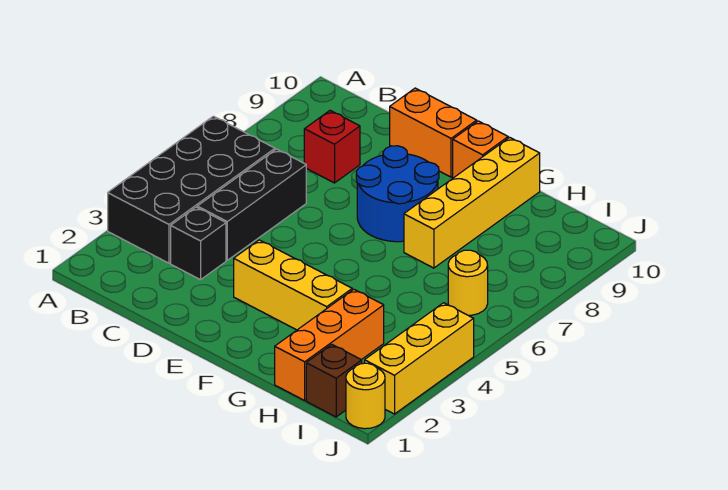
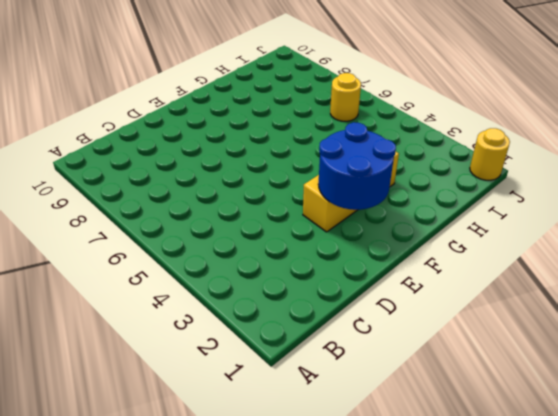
blue 2x2 round brick [318,122,396,210] -> blue 2x2 round brick moved to [356,146,439,242]
none -> black 2x4 brick [108,116,275,263]
none -> black 1x1 brick [171,207,226,280]
none -> black 1x3 brick [197,149,306,260]

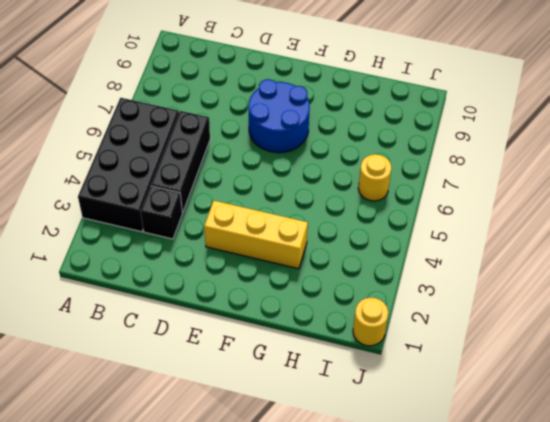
none -> red 1x1 brick [304,111,360,183]
none -> orange 1x2 brick [390,88,477,177]
none -> orange 1x1 brick [453,121,508,178]

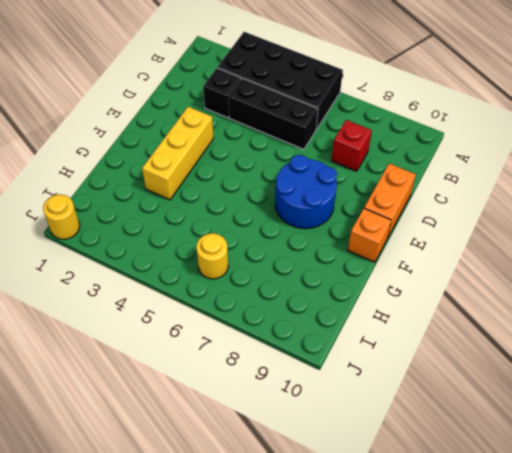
none -> yellow 1x4 brick [404,137,540,268]
none -> orange 1x3 brick [275,289,384,400]
none -> brown 1x1 brick [306,344,362,417]

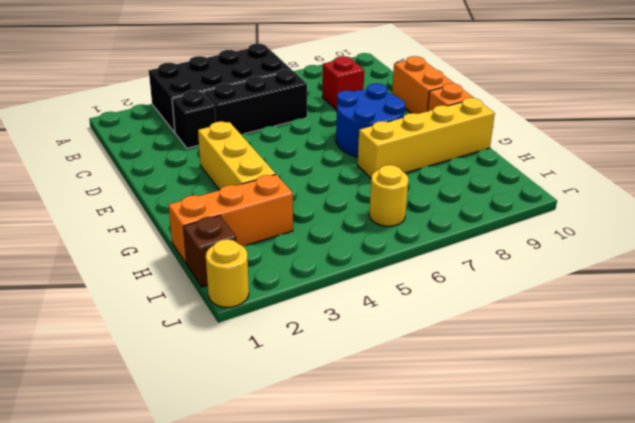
none -> yellow 1x3 brick [365,303,474,414]

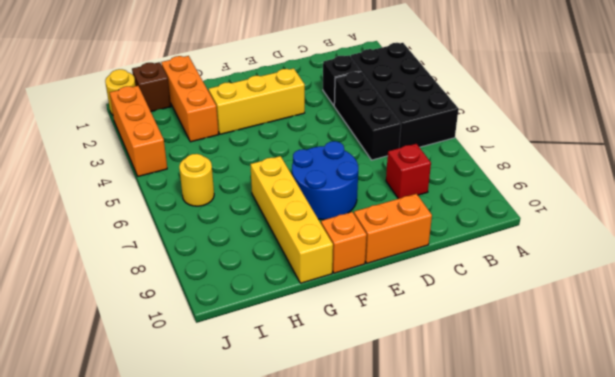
orange 1x3 brick [110,86,167,176] -> yellow 1x3 brick [365,303,474,414]

